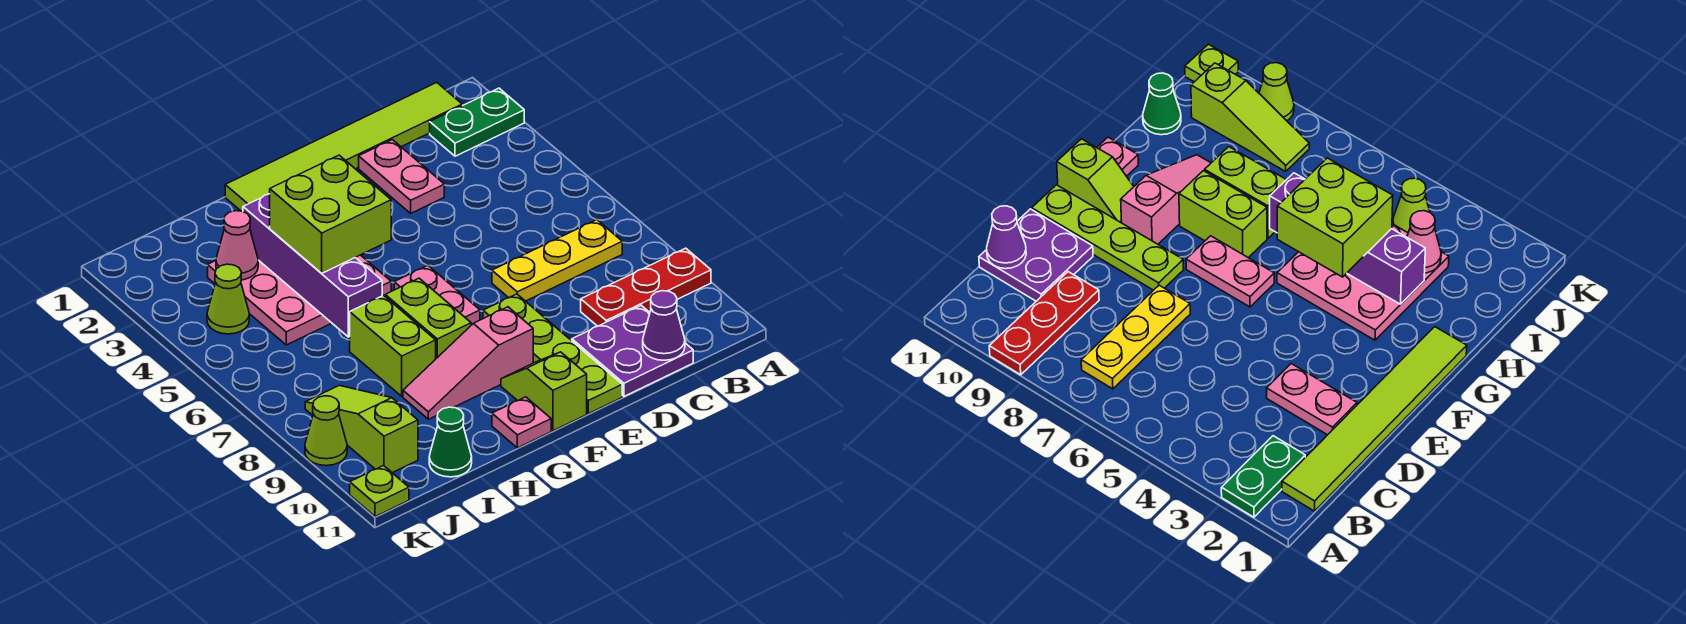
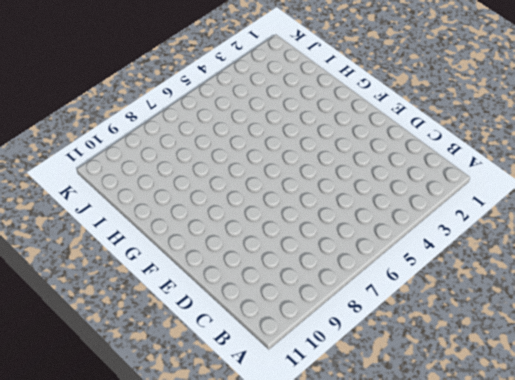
none -> green 1x2 plate [430,88,524,156]
none -> red 1x3 plate [581,248,711,326]
none -> lime 1x6 tile [225,83,462,211]

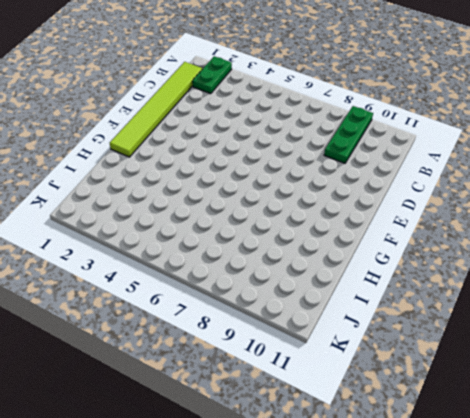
green 1x3 plate [324,106,373,163] -> red 1x3 plate [581,248,711,326]
none -> yellow 1x3 plate [492,220,622,301]
none -> purple 2x2 plate [572,305,693,396]
none -> pink 1x2 plate [359,140,444,213]

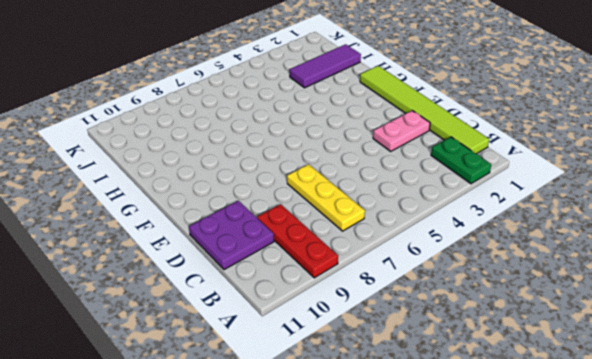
purple 1x3 tile [290,44,361,88] -> pink 3x3 plate [208,255,391,345]
none -> lime 1x4 plate [483,294,622,414]
none -> pink 1x2 plate [394,265,480,325]
none -> pink 1x3 slope [403,307,533,419]

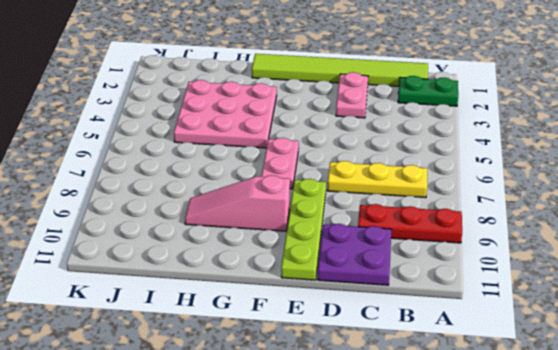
none -> lime 1x2 slope [501,352,587,431]
none -> lime 1x2 brick [385,278,471,358]
none -> pink 1x1 plate [492,397,551,448]

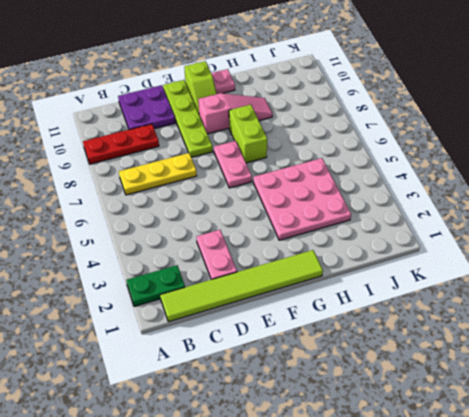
none -> lime 1x2 brick [350,295,436,396]
none -> green 1x1 cone [429,407,472,477]
none -> lime 1x1 cone [207,264,249,334]

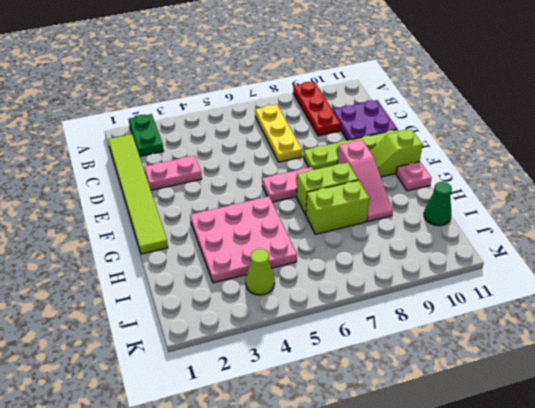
none -> lime 1x3 slope [305,385,418,473]
none -> lime 1x1 cone [305,396,347,466]
none -> lime 1x1 plate [350,466,409,517]

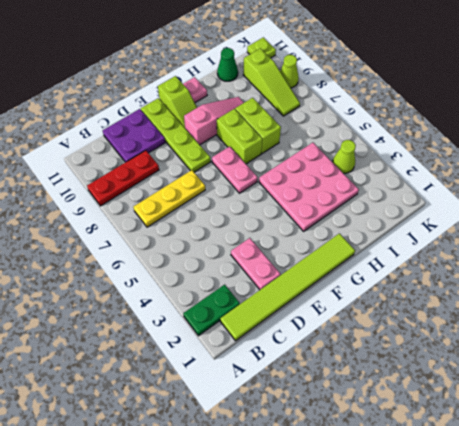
none -> purple 1x1 cone [643,291,685,360]
none -> purple 1x4 brick [243,194,382,337]
none -> pink 1x1 cone [216,211,258,280]

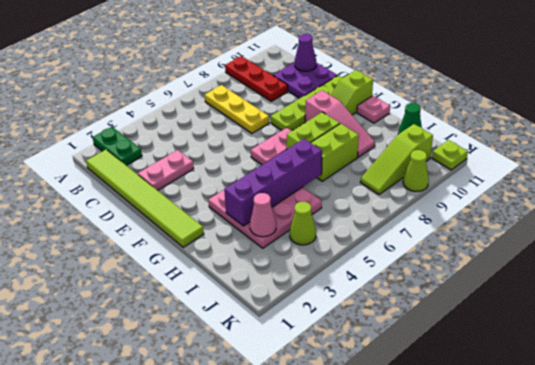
none -> lime 2x2 brick [270,155,391,273]

